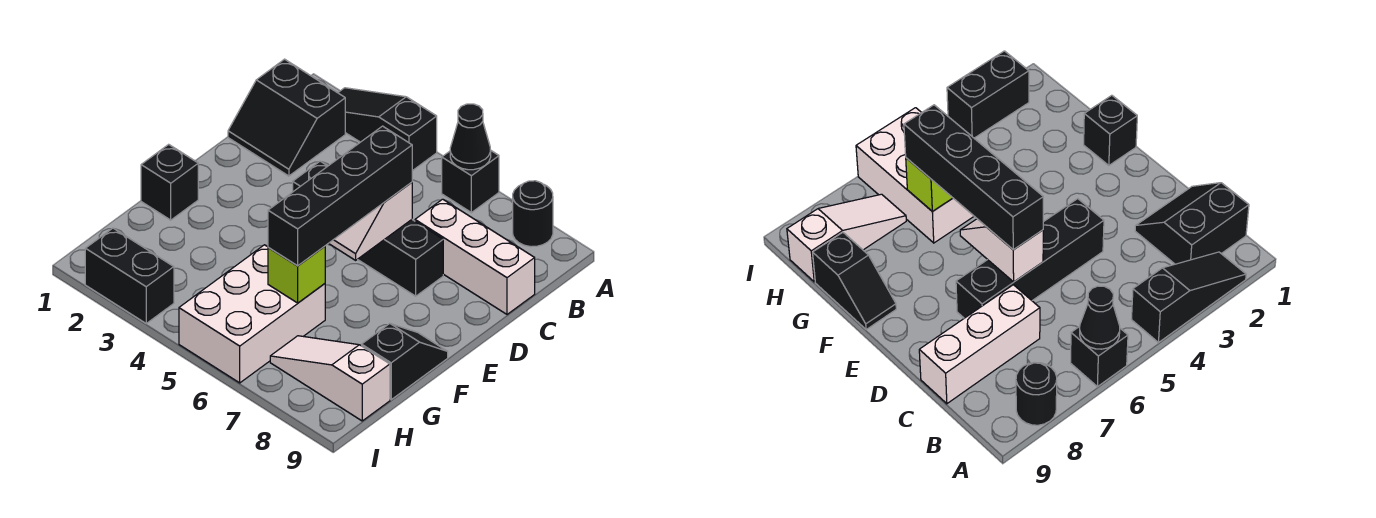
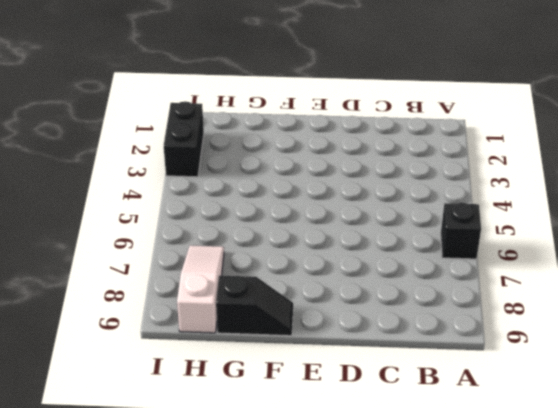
none -> black 1x3 slope [338,88,437,171]
none -> black 1x1 round brick [513,181,553,247]
none -> black 2x2 slope [228,59,345,176]

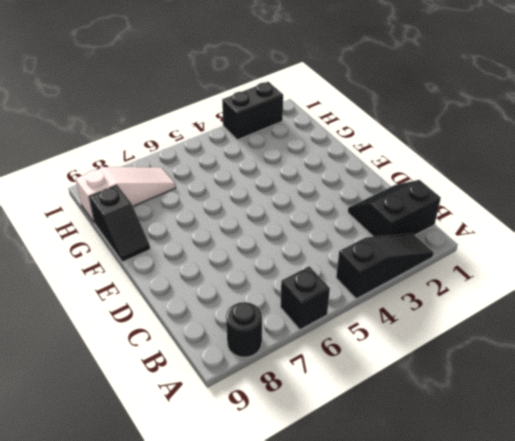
none -> white 1x3 brick [415,199,535,314]
none -> black 1x4 brick [293,161,443,296]
none -> black 1x1 brick [141,144,198,220]

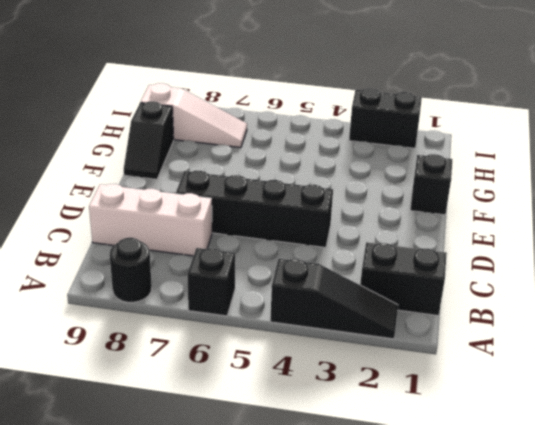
none -> white 2x3 brick [179,245,325,383]
none -> black 1x1 cone [450,104,491,170]
none -> white 1x2 slope [329,182,412,260]

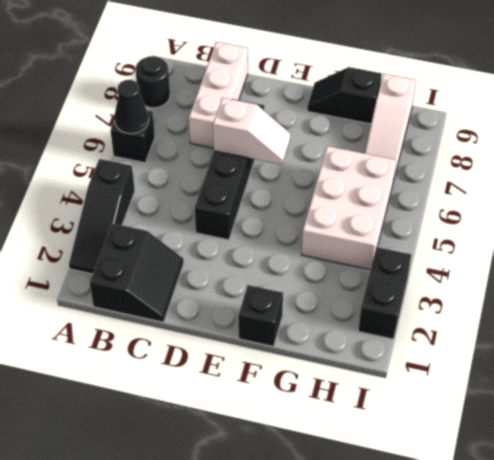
white 2x3 brick [302,146,396,270] -> white 2x3 brick turned to [179,245,325,383]
none -> lime 1x1 brick [268,246,325,303]
none -> black 1x4 brick [268,126,412,266]

